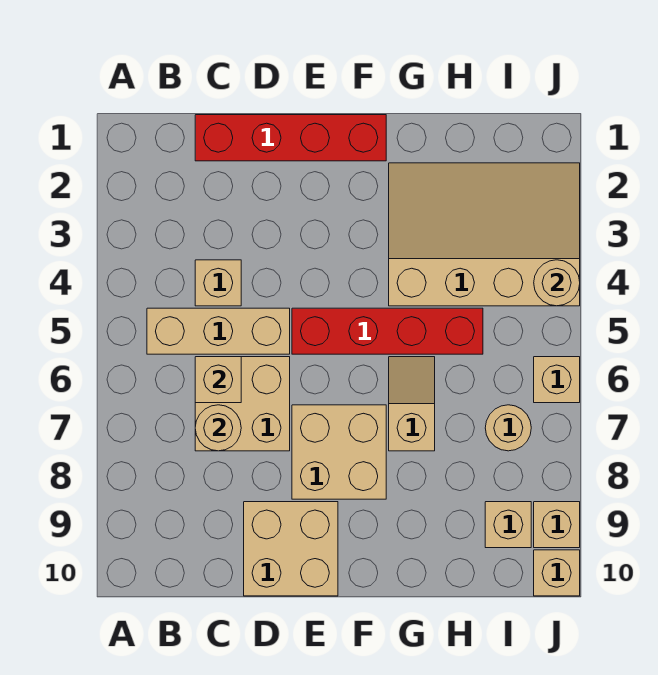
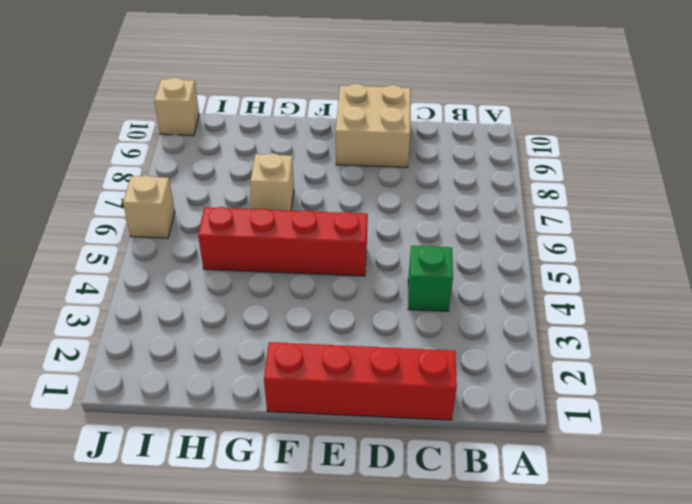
green 1x1 brick [408,246,453,311] -> tan 1x1 brick [195,260,241,306]
none -> tan 1x3 brick [147,308,290,354]
none -> tan 2x2 brick [195,357,290,451]
none -> tan 2x2 brick [292,405,386,499]

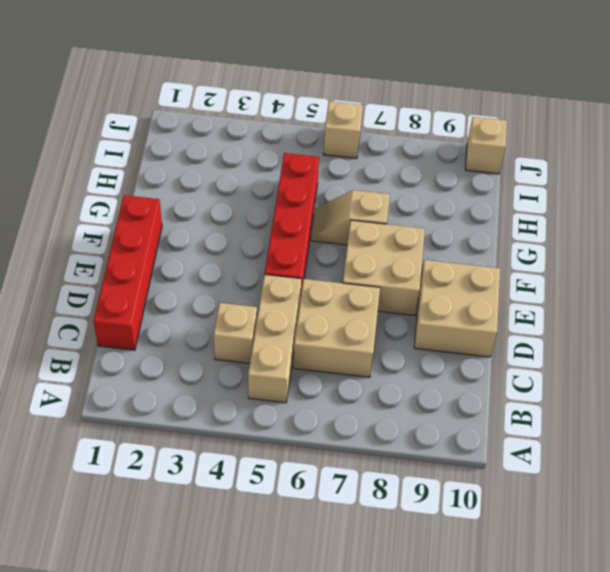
none -> tan 3x4 slope [389,163,580,306]
none -> tan 1x1 round brick [485,405,531,451]
none -> tan 1x1 brick [485,502,531,548]

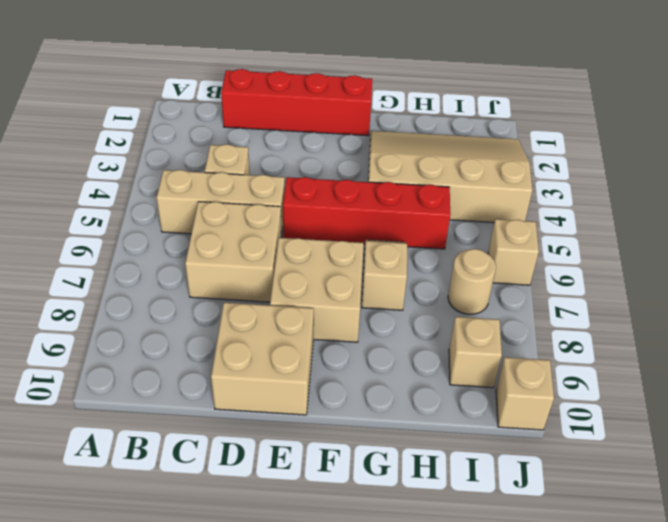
none -> tan 1x1 brick [534,502,580,548]
none -> tan 1x1 brick [195,357,241,403]
none -> tan 1x1 round brick [195,405,241,451]

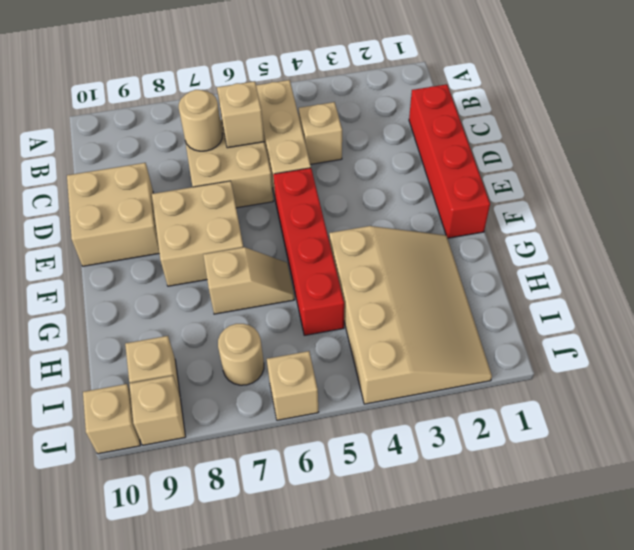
none -> tan 1x1 round brick [534,260,580,306]

